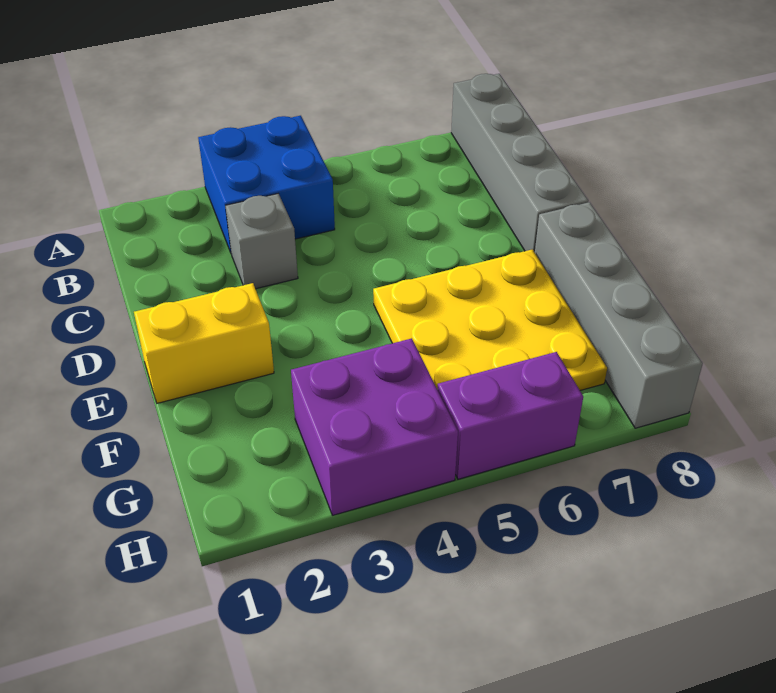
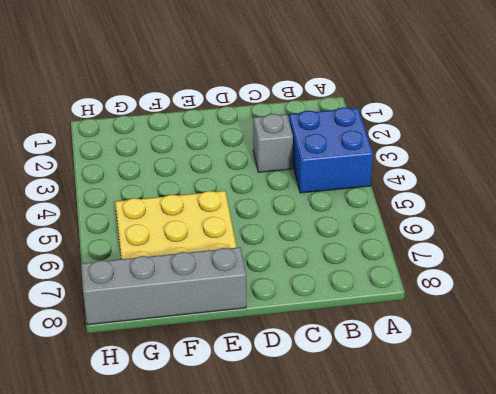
none -> grey 1x4 brick [451,74,589,252]
none -> yellow 1x2 brick [134,283,274,403]

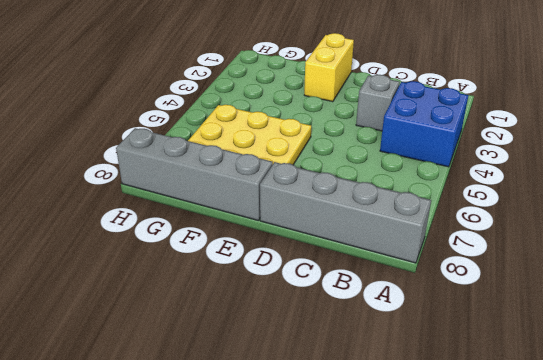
none -> purple 2x2 brick [291,338,458,515]
none -> purple 1x2 brick [438,352,583,479]

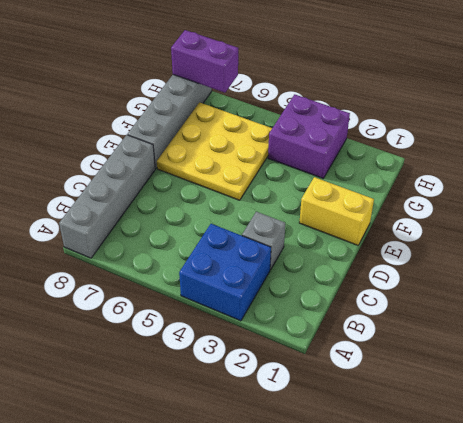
purple 1x2 brick [171,30,238,93] -> purple 1x2 brick moved to [438,352,583,479]

